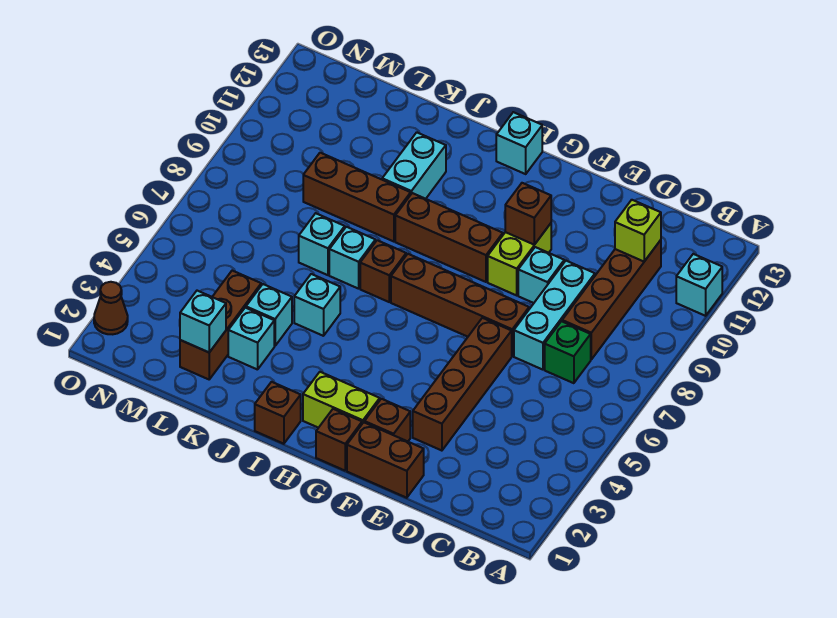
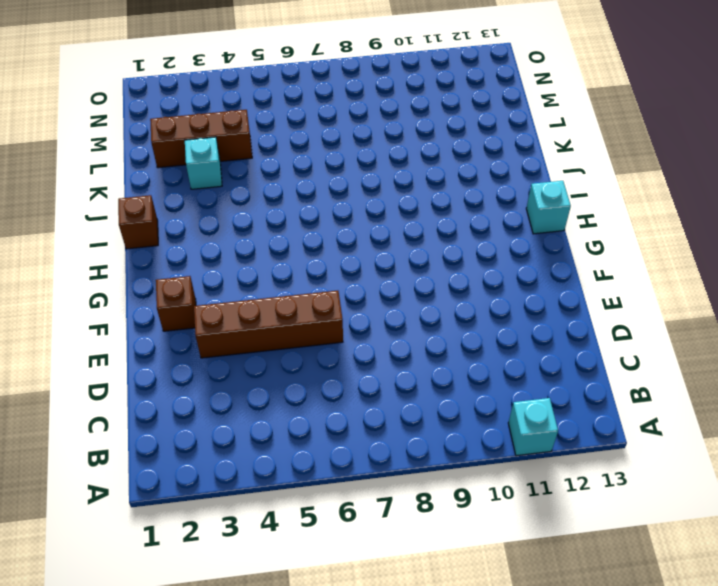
none -> green 1x1 brick [545,321,591,383]
none -> brown 1x4 brick [562,240,661,359]
none -> cyan 1x3 brick [514,261,595,370]

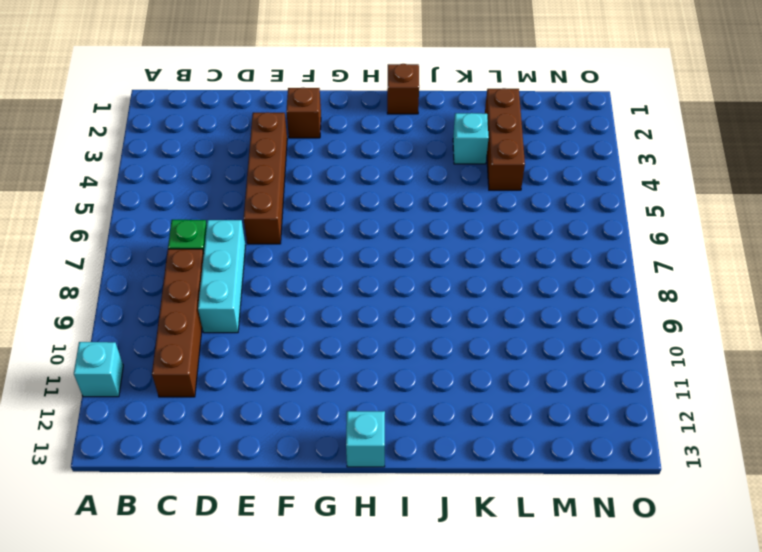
none -> brown 1x2 brick [347,422,424,498]
none -> brown 1x4 brick [391,254,529,356]
none -> cyan 1x1 brick [518,247,564,303]

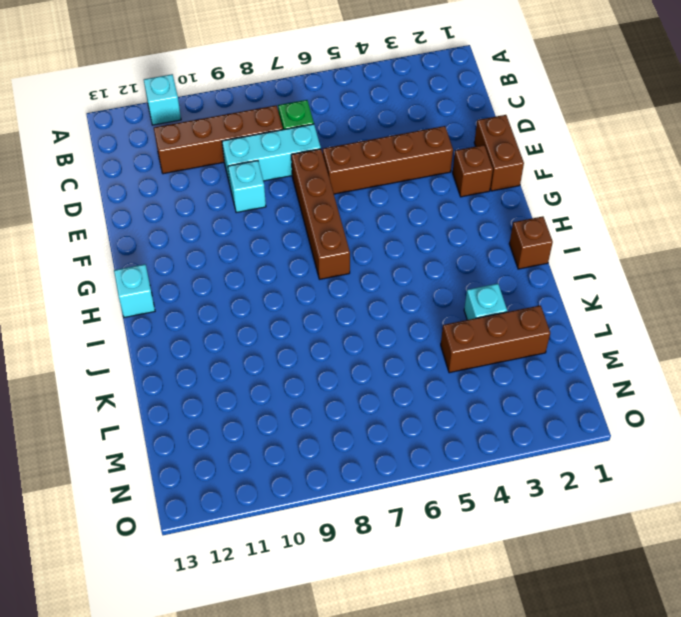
none -> lime 1x2 brick [488,223,551,295]
none -> brown 1x1 brick [316,409,362,471]
none -> lime 1x2 brick [303,372,380,428]

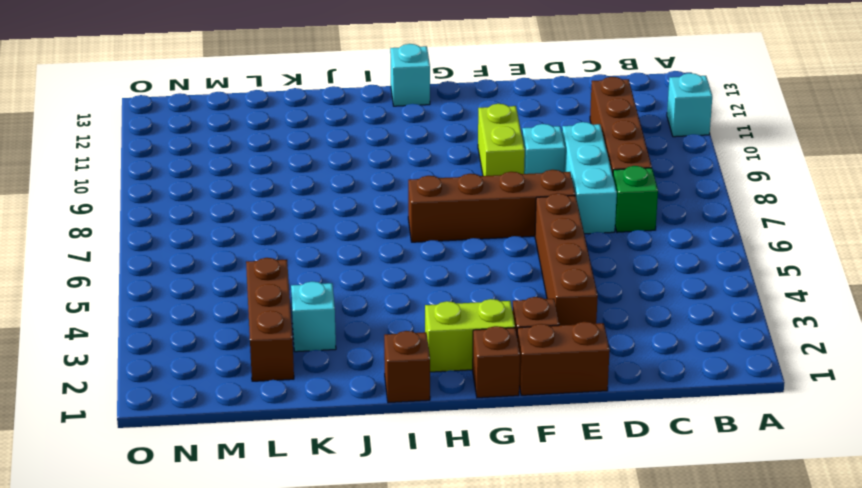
none -> brown 1x3 brick [395,193,503,282]
none -> brown 1x1 brick [360,240,406,302]
none -> cyan 1x1 brick [294,274,340,336]

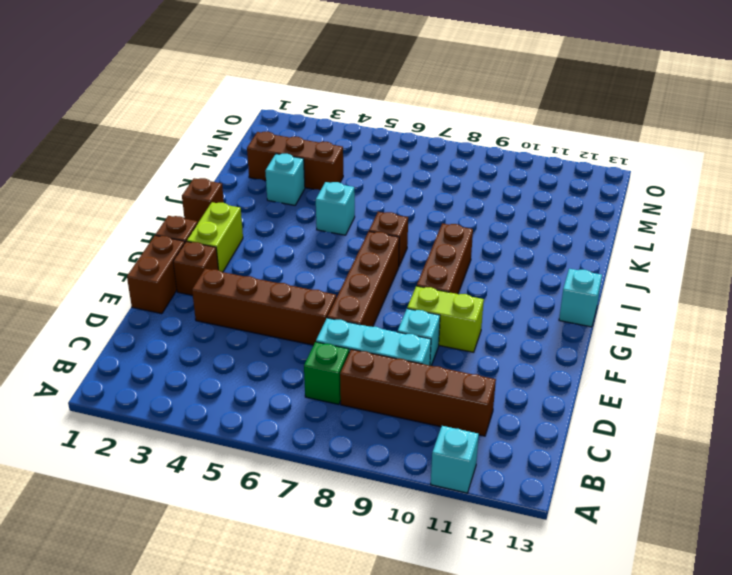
none -> cyan 1x1 brick [329,227,375,289]
none -> brown 1x3 brick [303,153,411,242]
none -> cyan 1x2 brick [382,132,446,199]

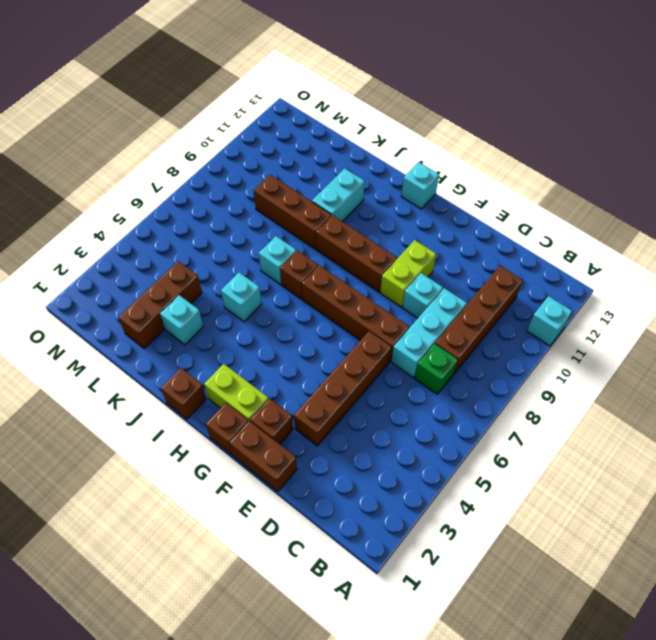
none -> cyan 1x1 brick [246,284,292,346]
none -> cyan 1x1 brick [299,213,345,275]
none -> brown 1x1 cone [94,282,128,334]

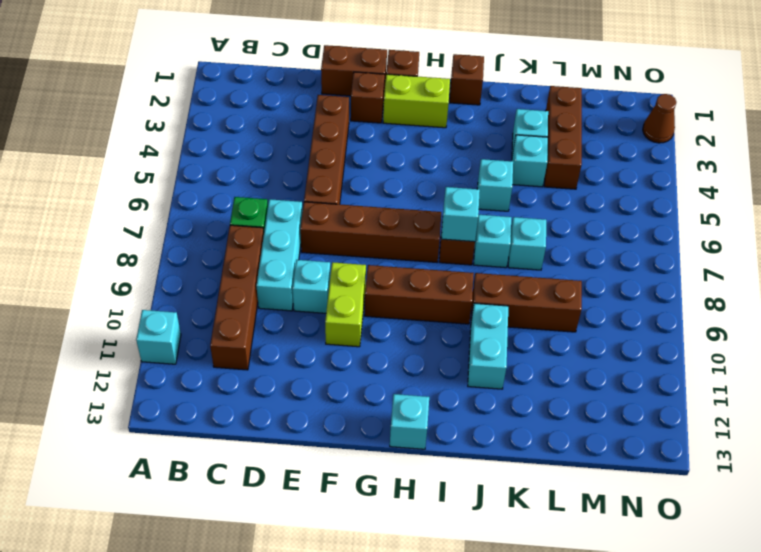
cyan 1x1 brick [441,187,480,242] -> cyan 1x1 brick moved to [180,291,226,352]
none -> lime 1x1 brick [615,200,661,261]
none -> brown 1x1 brick [505,183,551,245]

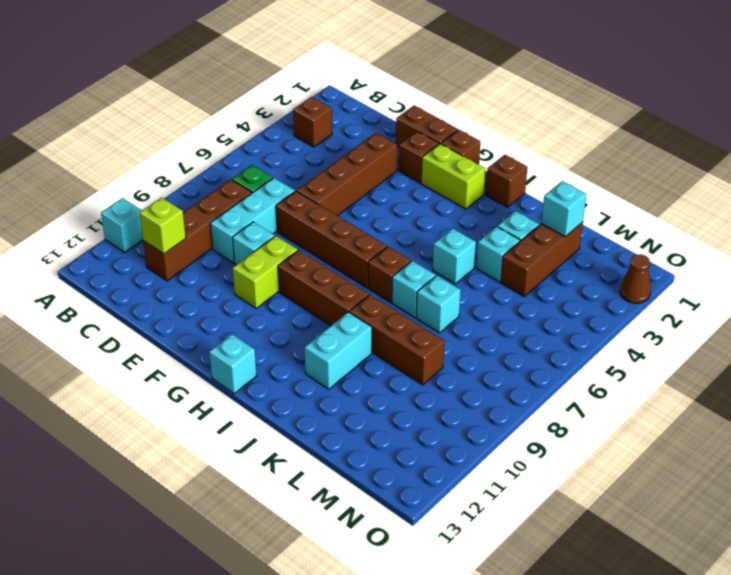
brown 1x1 brick [293,97,332,147] -> brown 1x1 brick moved to [505,183,551,245]

